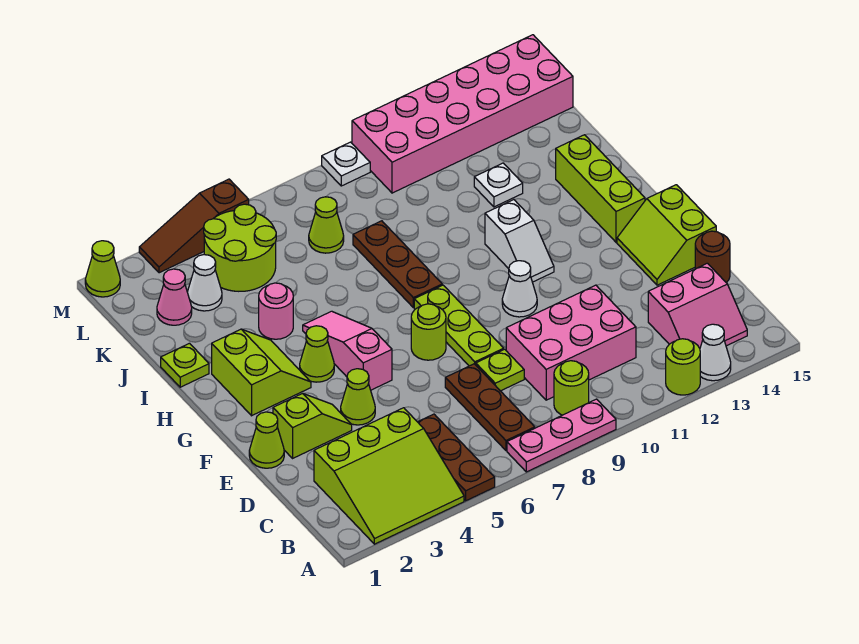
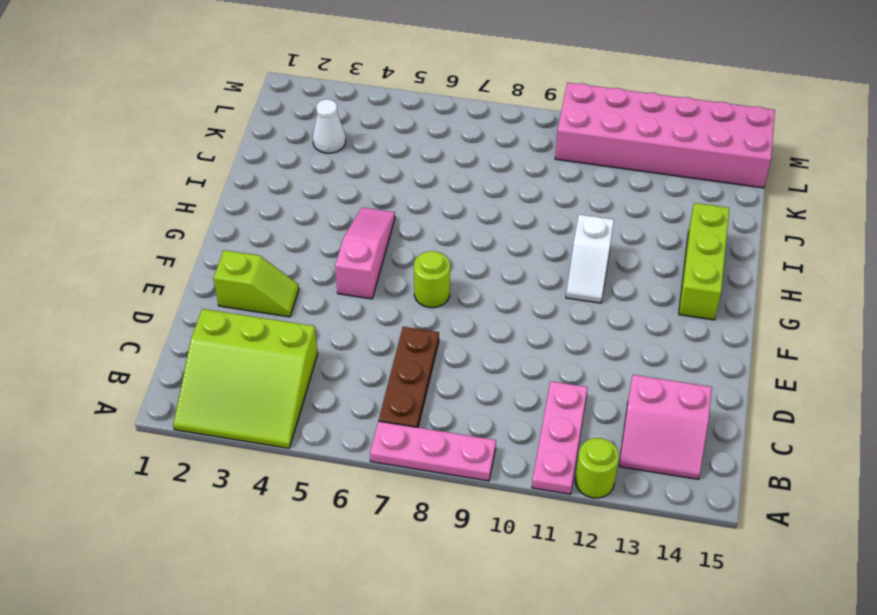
pink 1x3 plate [532,381,588,494] -> pink 2x3 brick [506,285,636,400]
none -> brown 1x3 plate [418,414,495,501]
none -> white 1x1 cone [700,324,731,381]
none -> lime 1x1 round brick [554,361,589,415]
none -> lime 1x1 plate [476,349,524,391]

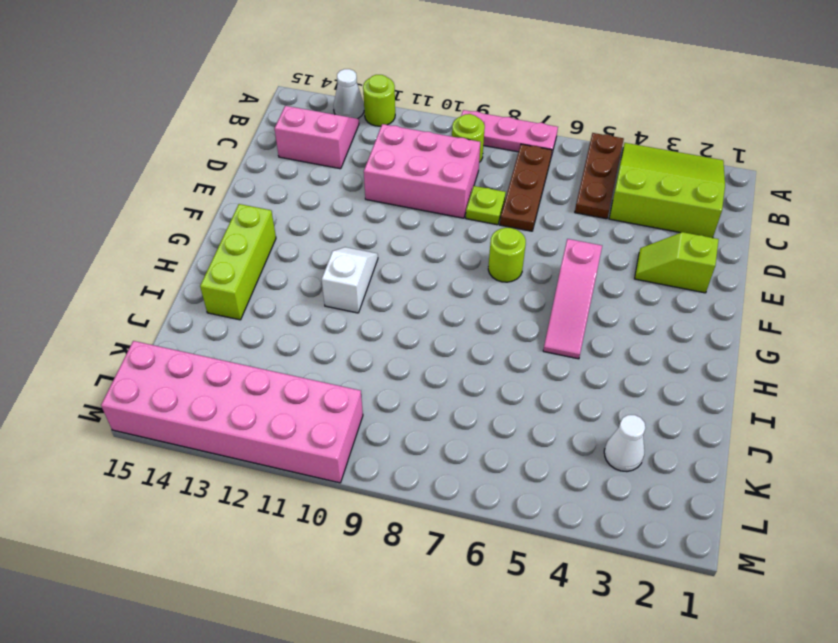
none -> brown 1x1 round brick [695,231,730,283]
none -> lime 1x1 cone [249,412,284,468]
none -> lime 1x1 cone [341,369,375,425]
none -> lime 1x3 plate [414,285,504,366]

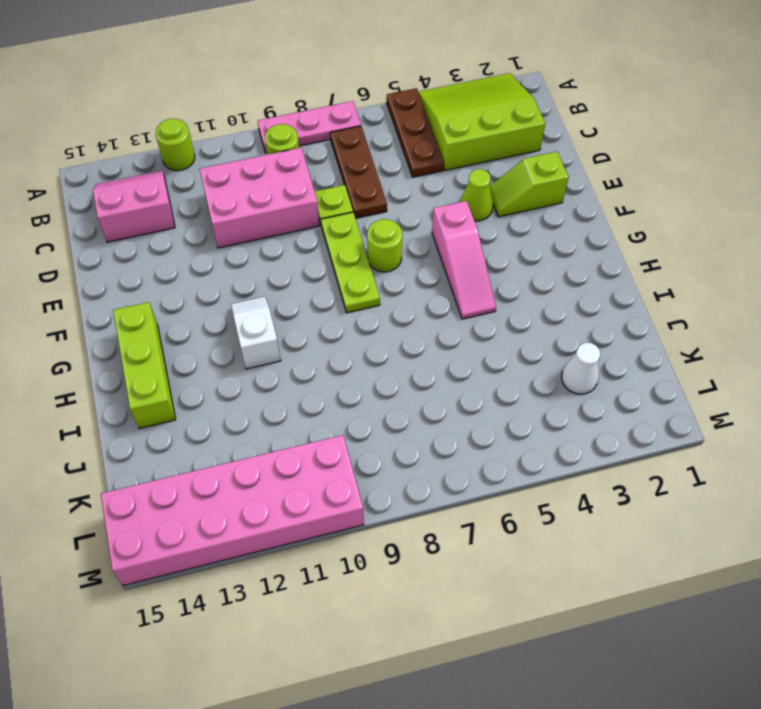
none -> white 1x1 cone [700,324,731,381]
none -> brown 1x1 round brick [695,231,730,283]
none -> lime 1x1 cone [249,412,284,468]
none -> lime 2x2 slope [617,185,716,285]

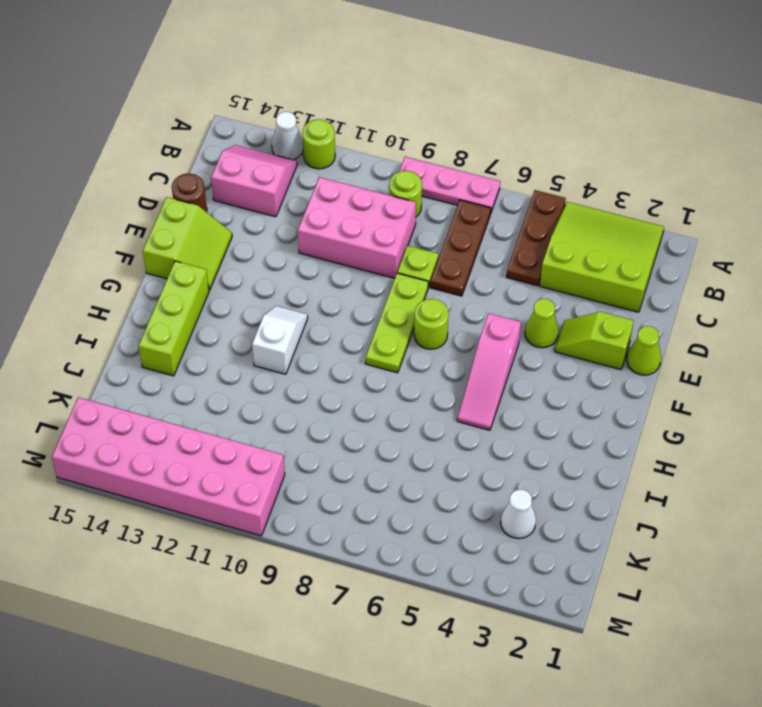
none -> white 1x1 cone [502,261,537,317]
none -> lime 2x2 slope [212,329,311,416]
none -> lime 1x1 cone [300,326,334,382]
none -> brown 1x3 plate [353,221,442,308]

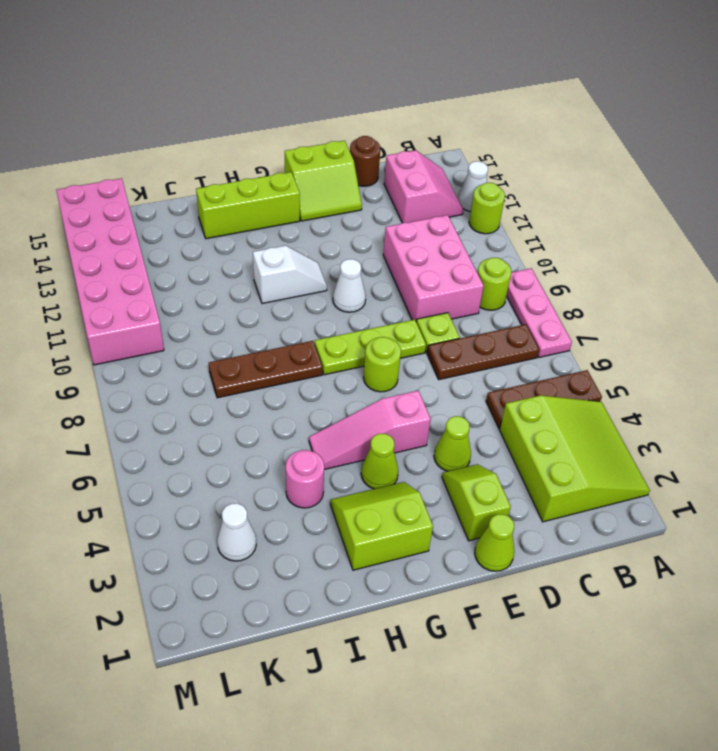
none -> lime 1x1 plate [161,343,209,387]
none -> white 1x1 plate [474,163,523,207]
none -> pink 1x1 cone [157,269,192,325]
none -> lime 2x2 round brick [204,204,276,291]

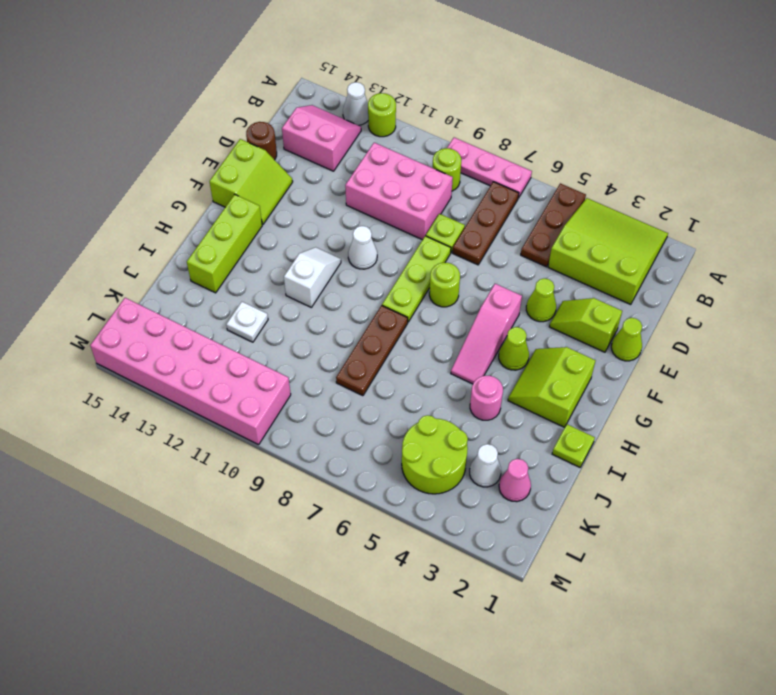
none -> lime 1x1 cone [309,197,344,253]
none -> lime 1x1 cone [85,241,120,297]
none -> brown 1x3 slope [139,179,249,273]
none -> white 1x1 plate [322,142,370,186]

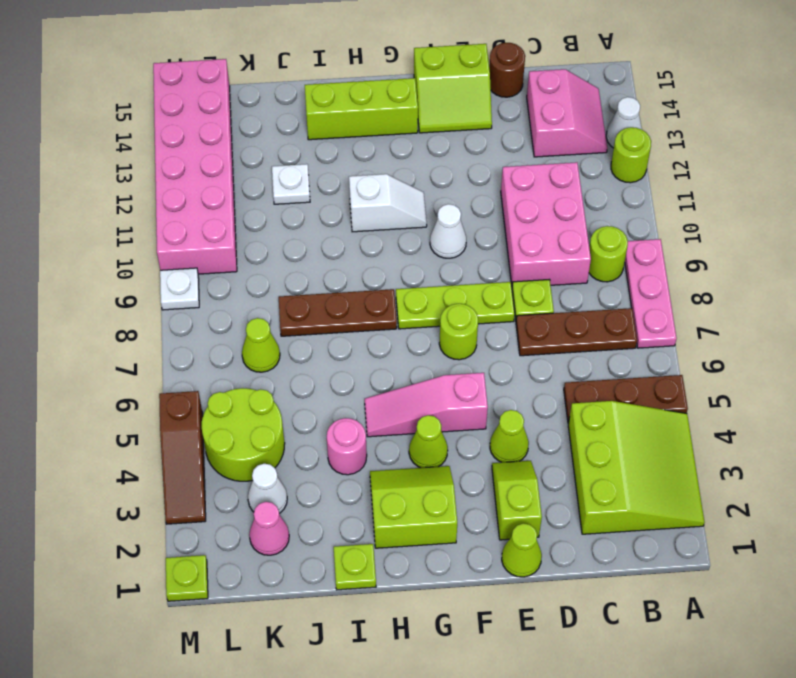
lime 1x1 plate [166,555,208,601] -> lime 1x1 cone [85,241,120,297]

